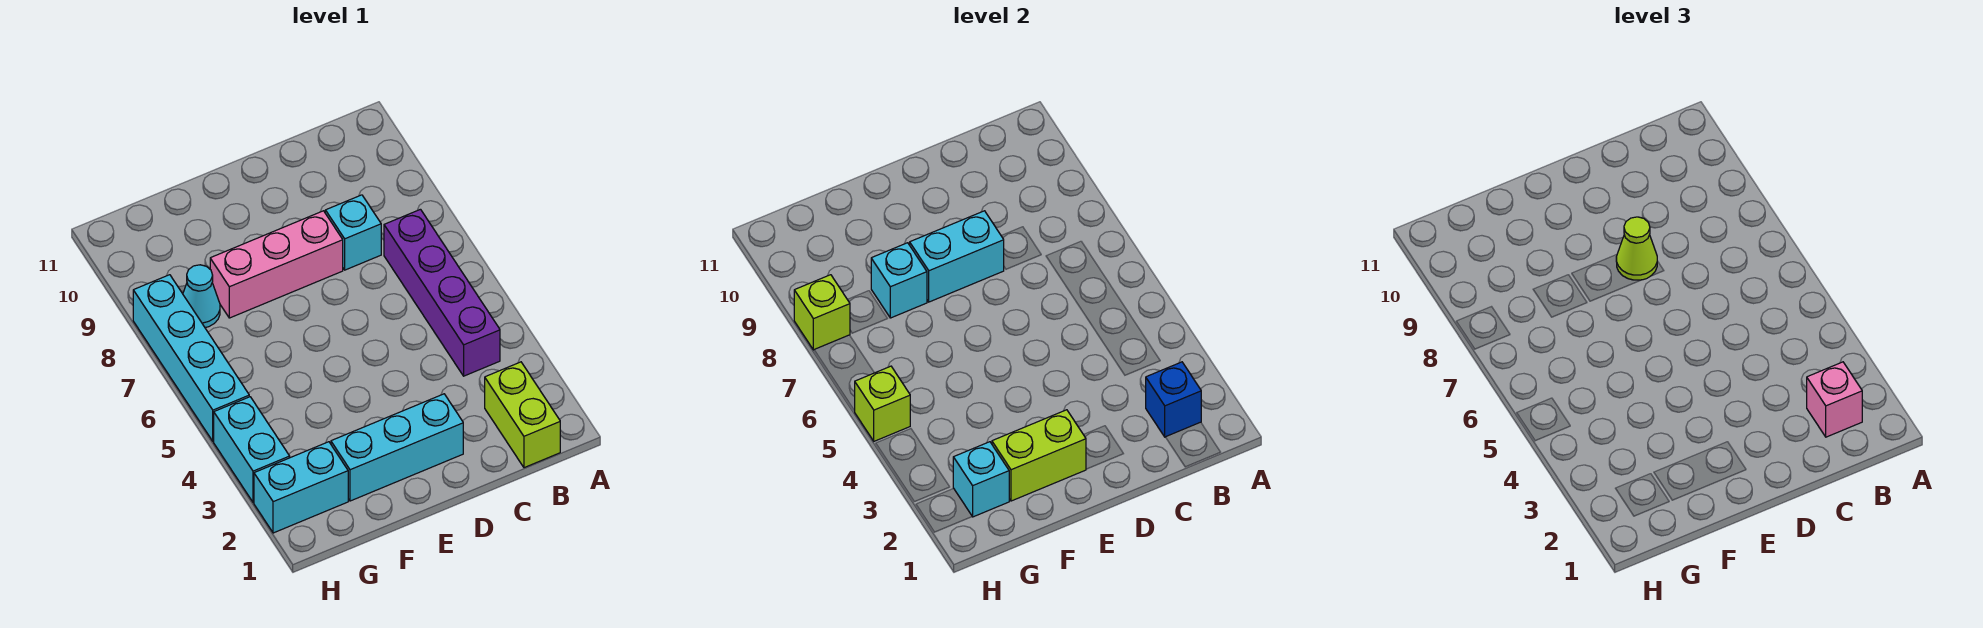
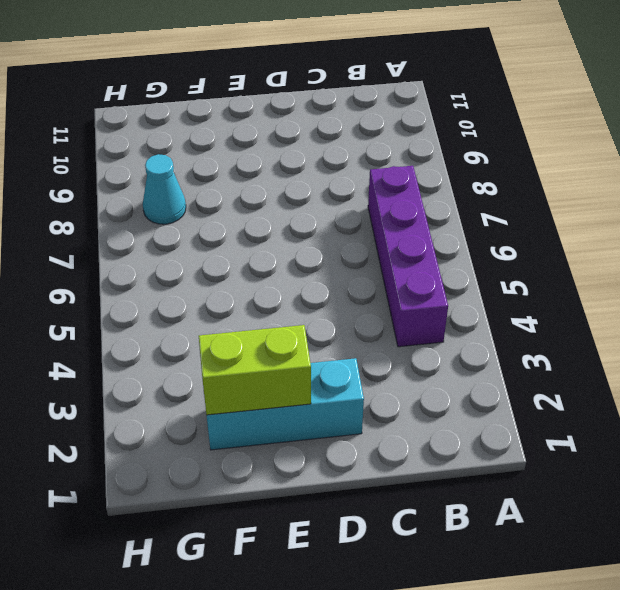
none -> lime 1x2 brick [485,362,560,468]
none -> cyan 1x1 brick [325,195,381,270]
none -> pink 1x3 brick [210,211,343,318]

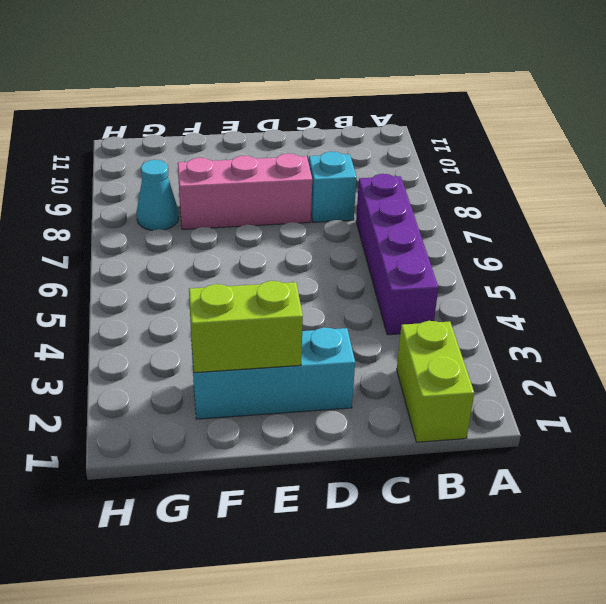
none -> cyan 1x2 brick [254,442,348,533]
none -> cyan 1x2 brick [214,397,290,502]
none -> cyan 1x4 brick [133,275,249,441]

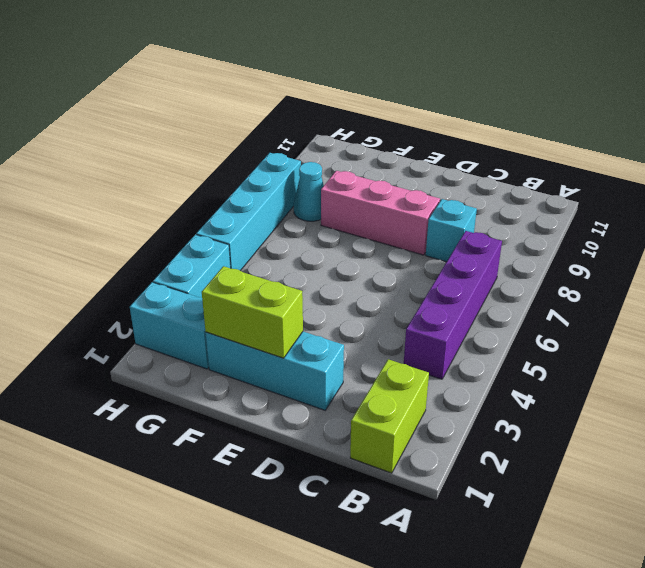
none -> blue 1x1 brick [1146,362,1201,437]
none -> cyan 1x2 brick [910,211,1004,302]
none -> cyan 1x1 brick [871,243,927,318]

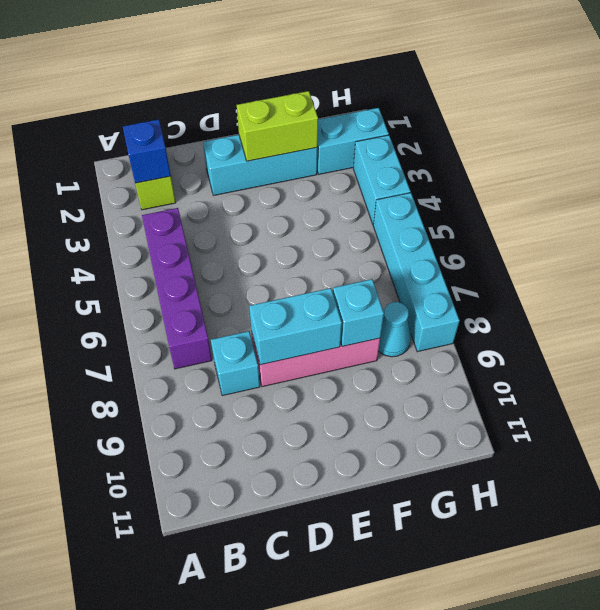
none -> cyan 1x1 brick [953,442,1009,517]
none -> lime 1x1 brick [855,366,910,441]
none -> lime 1x1 brick [794,275,850,350]

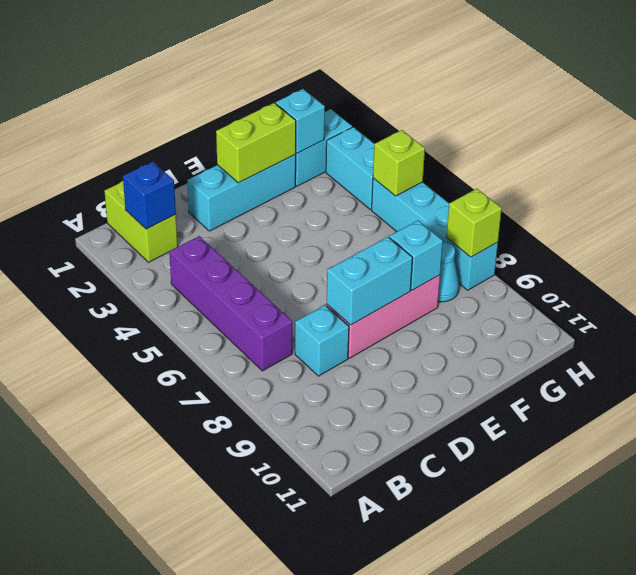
none -> pink 1x1 brick [1807,362,1862,437]
none -> lime 1x1 cone [1616,217,1657,280]

